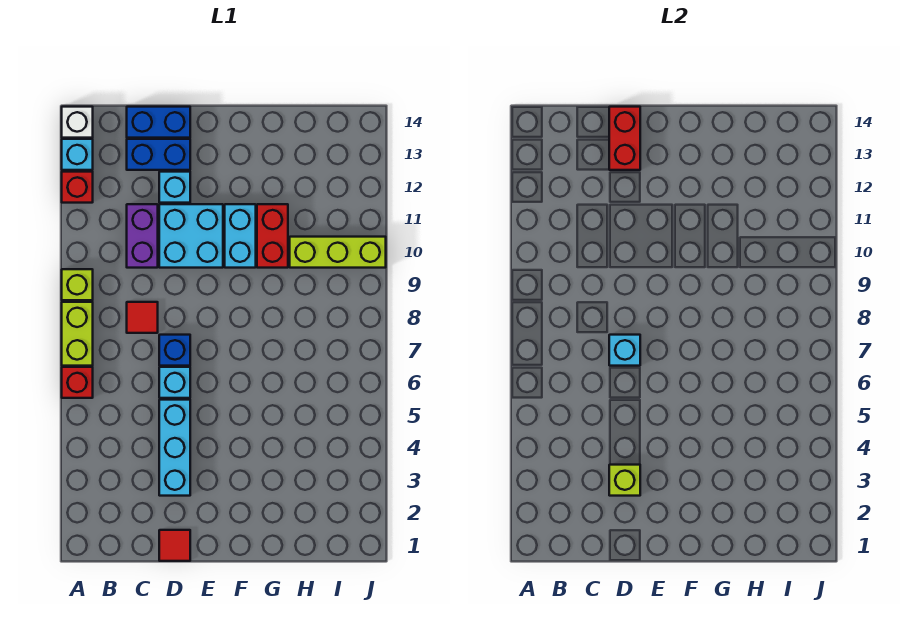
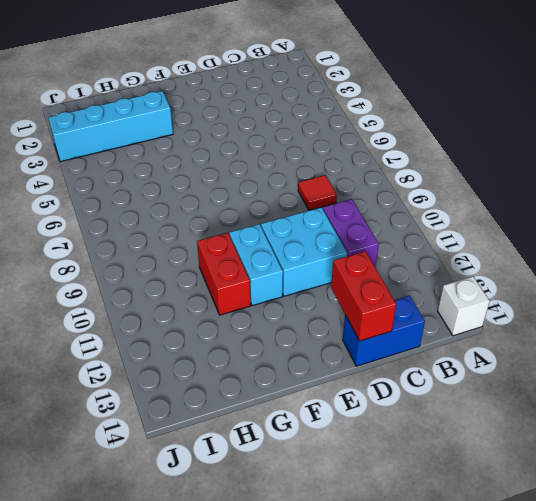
cyan 1x4 brick [48,91,173,162] -> none
none -> red 1x1 brick [62,367,93,398]
none -> lime 1x2 brick [62,302,93,366]
none -> lime 1x1 brick [62,269,93,300]

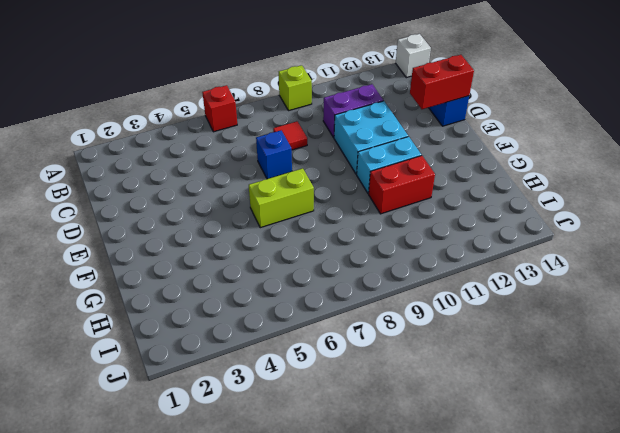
lime 1x2 brick [249,168,314,228] -> lime 1x2 brick moved to [62,302,93,366]
none -> red 1x1 brick [62,172,93,203]
none -> cyan 1x1 brick [62,139,93,170]
none -> blue 1x2 brick [127,139,190,170]

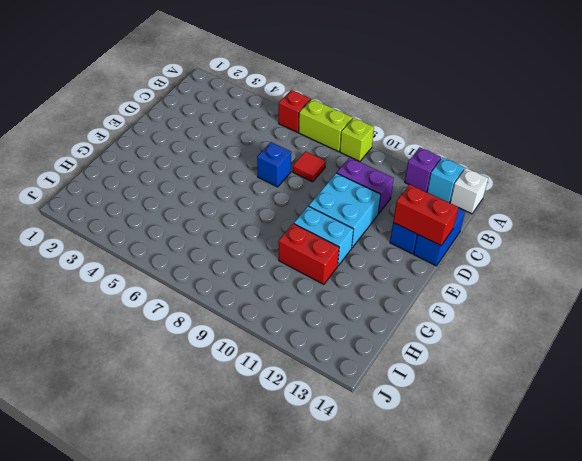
purple 1x1 brick [405,147,441,192] -> red 1x1 brick [62,172,93,203]
none -> red 1x1 tile [159,530,190,561]
none -> cyan 1x3 brick [159,400,190,496]
none -> cyan 1x1 brick [159,367,190,398]

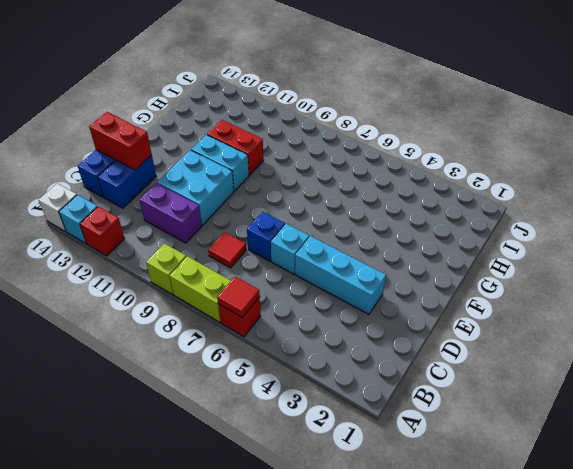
red 1x1 tile [217,277,260,317] -> red 1x1 tile moved to [159,530,190,561]
none -> cyan 1x1 brick [159,172,190,203]
none -> lime 1x3 brick [290,237,386,268]
none -> lime 1x1 brick [609,465,640,496]

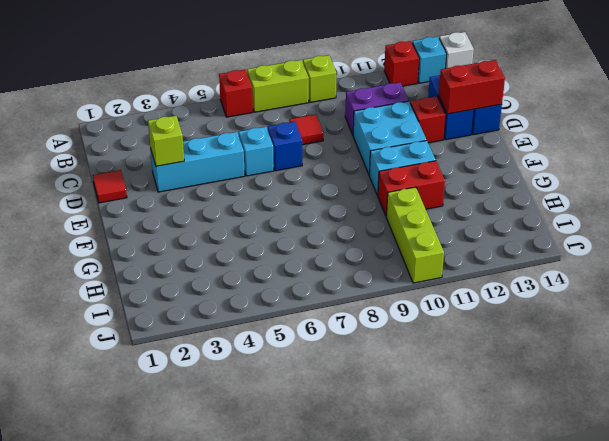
red 1x1 brick [410,96,446,143] -> cyan 1x1 brick [159,172,190,203]
none -> cyan 1x1 brick [609,335,640,366]

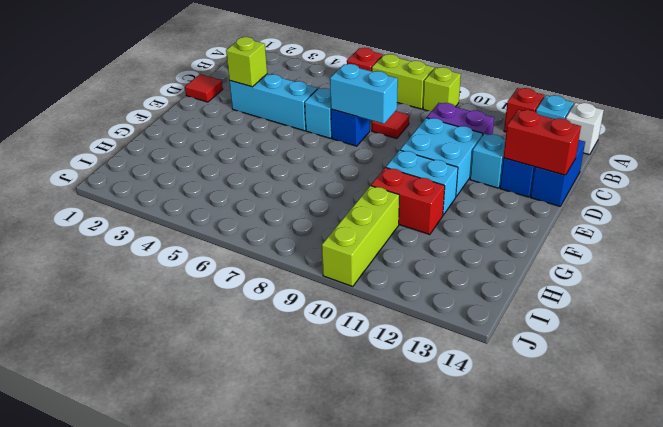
cyan 1x2 brick [330,64,398,124] -> cyan 1x1 brick [609,335,640,366]

